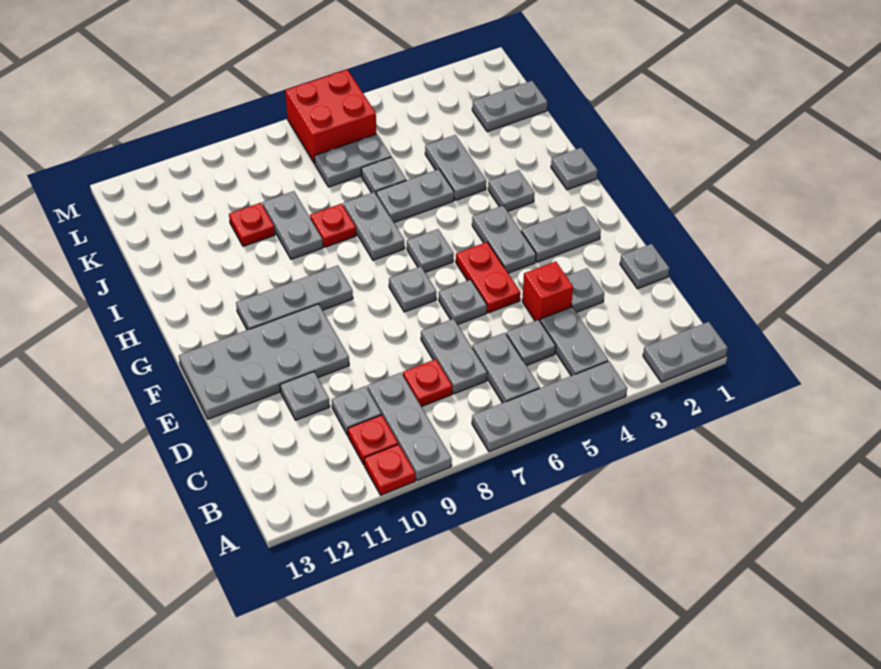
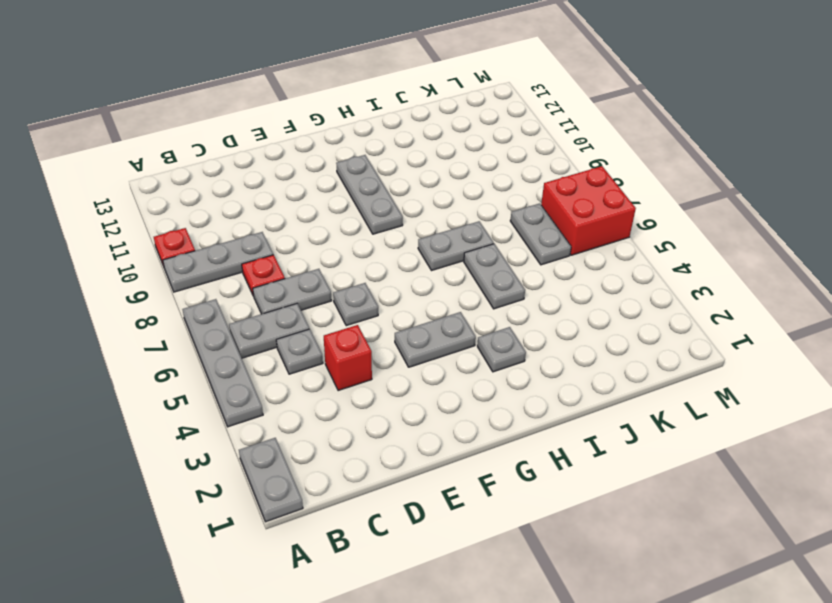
none -> grey 1x2 plate [540,307,608,376]
none -> red 1x1 plate [348,415,398,464]
none -> grey 1x1 plate [332,386,381,435]
none -> grey 1x1 plate [620,244,669,289]

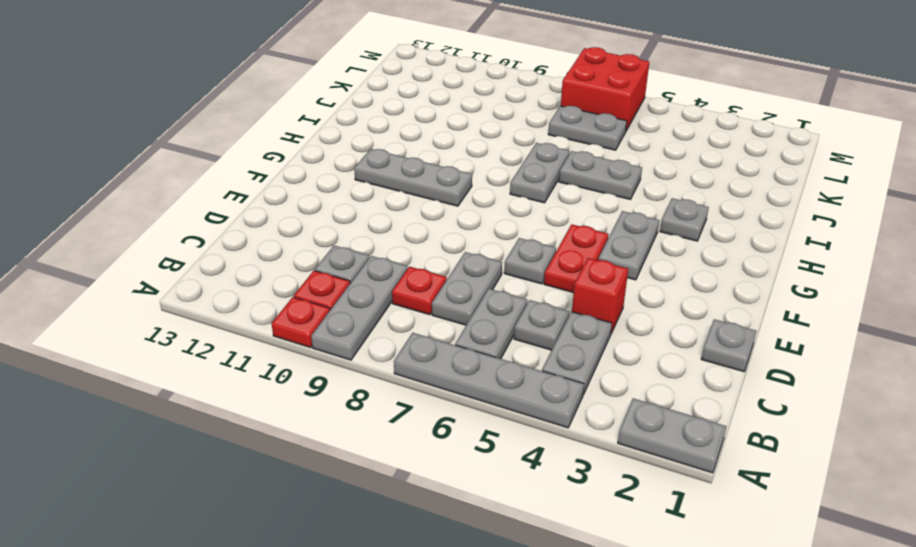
none -> grey 1x1 plate [566,268,604,312]
none -> grey 1x1 plate [280,372,330,420]
none -> grey 2x4 plate [179,304,349,419]
none -> grey 1x2 plate [521,206,601,262]

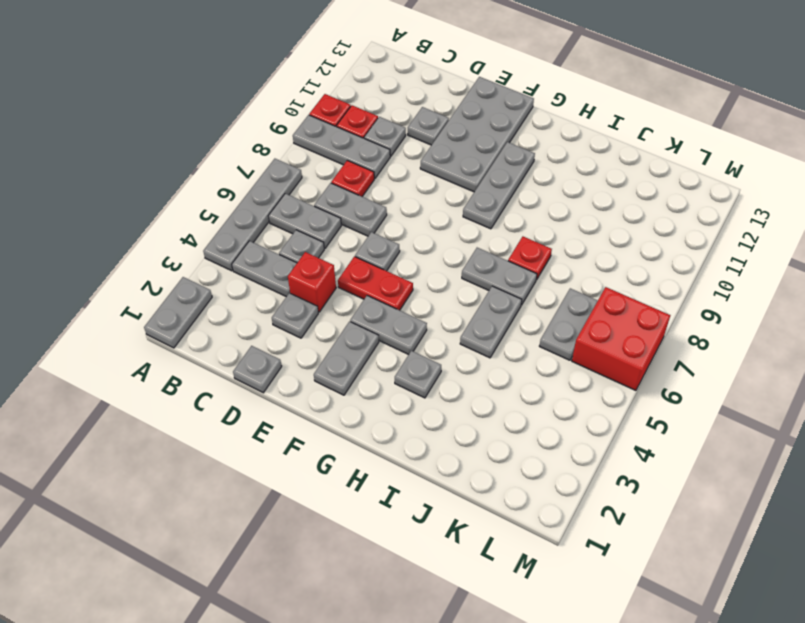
none -> grey 1x1 plate [389,266,436,312]
none -> grey 1x1 plate [407,229,454,272]
none -> grey 1x1 plate [551,148,597,190]
none -> grey 1x2 plate [425,135,486,200]

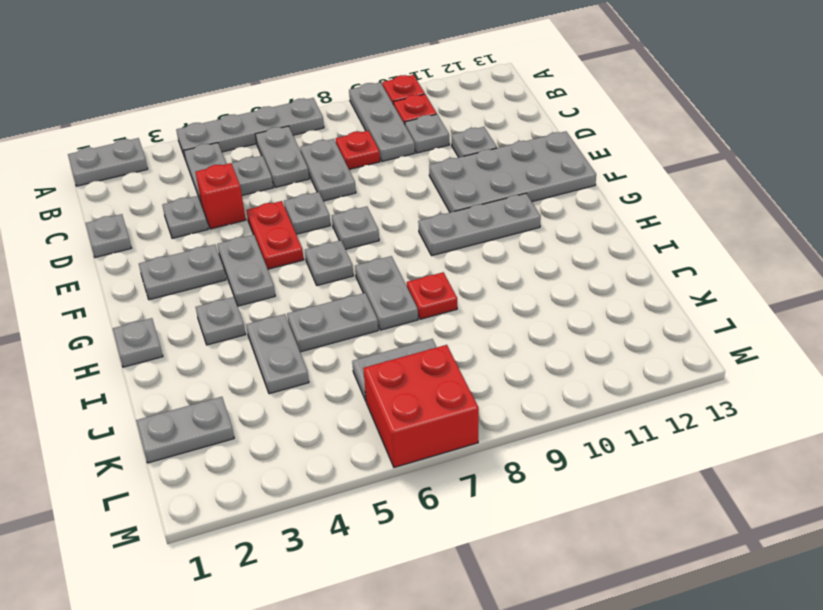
none -> grey 1x2 plate [263,191,323,259]
none -> grey 1x1 plate [361,157,406,193]
none -> red 1x1 plate [229,203,275,246]

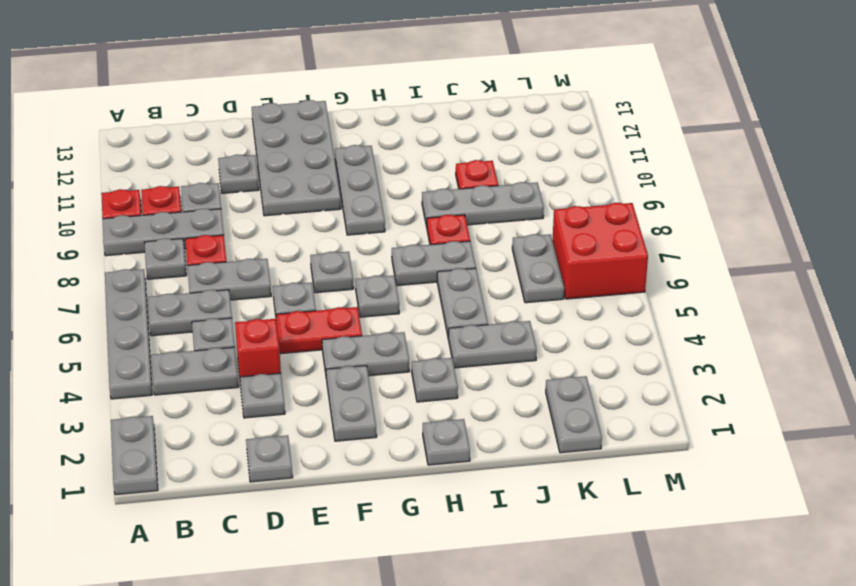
grey 1x1 plate [144,238,186,279] -> grey 1x1 plate moved to [361,157,406,193]
grey 1x3 plate [422,182,544,227] -> grey 1x2 plate [263,191,323,259]

